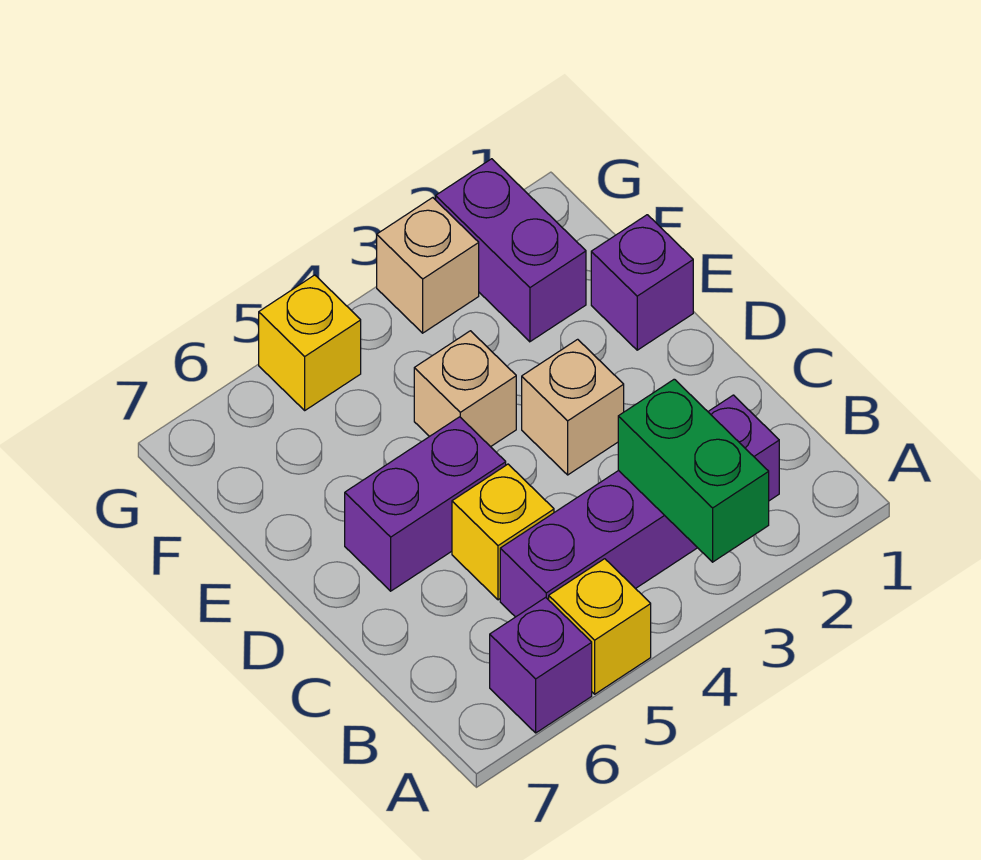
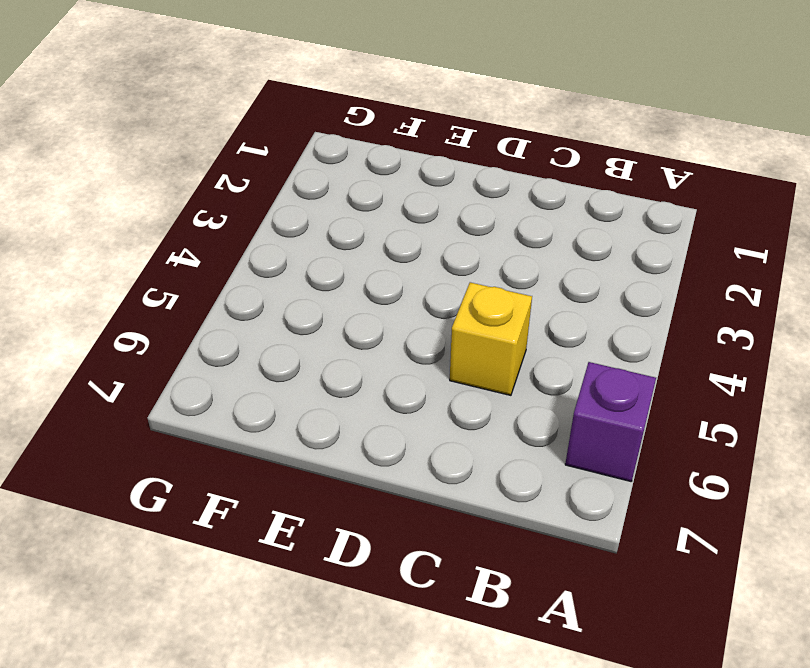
none -> yellow 1x1 brick [549,559,651,694]
none -> purple 1x4 brick [500,395,779,617]
none -> tan 1x1 brick [522,339,624,475]

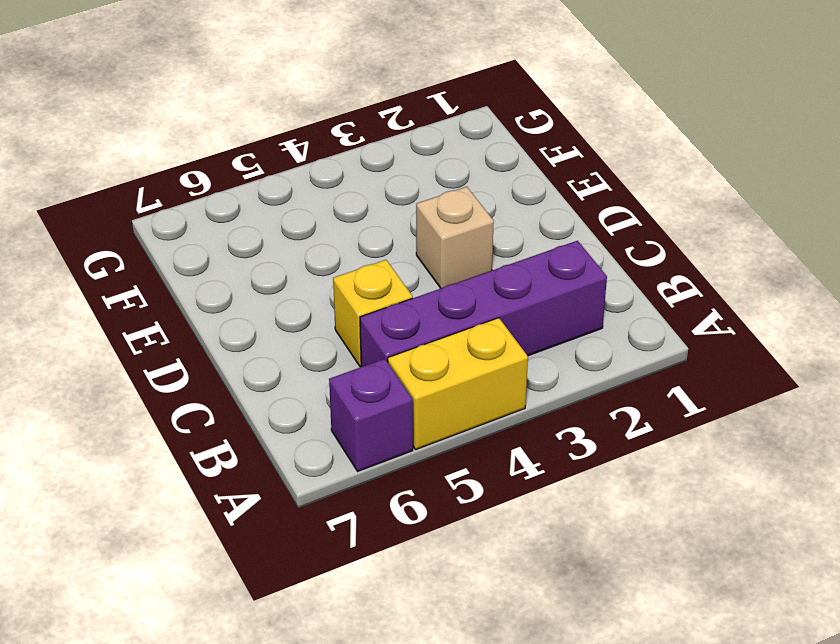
yellow 1x2 brick [388,318,528,450] -> yellow 1x1 brick [549,559,651,694]
none -> purple 1x2 brick [345,417,506,591]
none -> purple 1x1 brick [591,215,693,350]
none -> tan 1x1 brick [414,331,516,447]

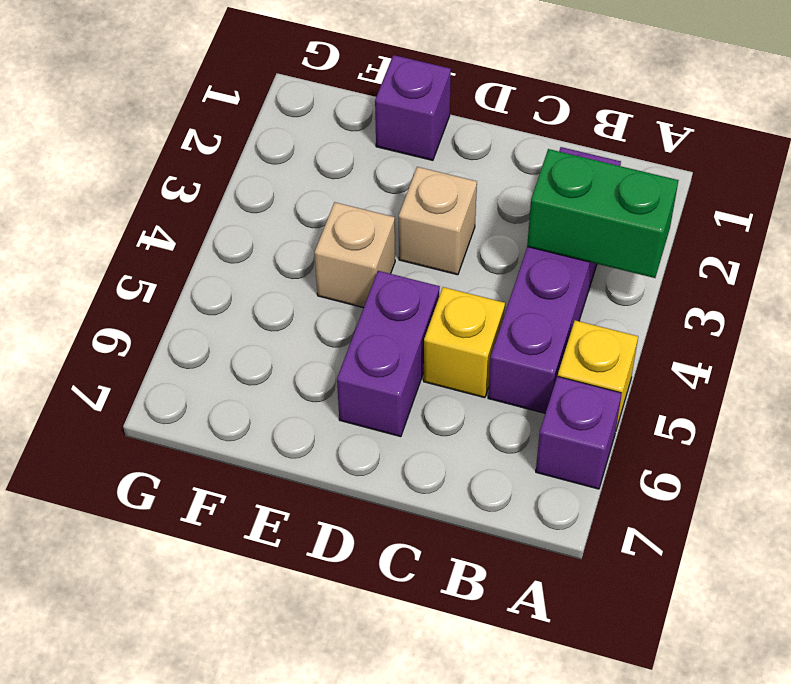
none -> purple 1x2 brick [436,159,586,342]
none -> tan 1x1 brick [377,198,479,333]
none -> yellow 1x1 brick [259,275,361,410]

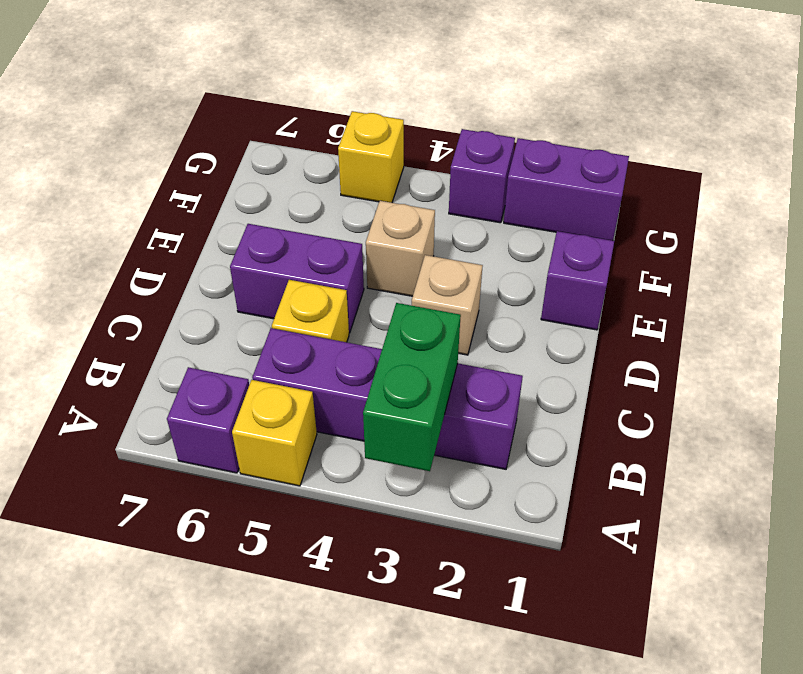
purple 1x2 brick [504,138,629,241] -> purple 1x2 brick turned to [436,159,586,342]
purple 1x1 brick [449,129,515,223] -> tan 1x1 brick [377,198,479,333]

